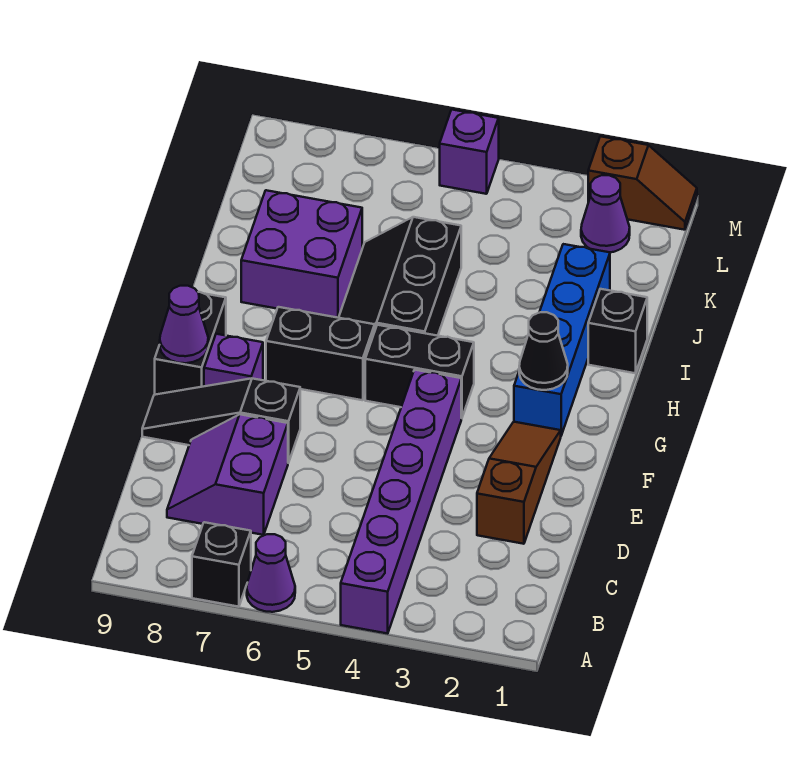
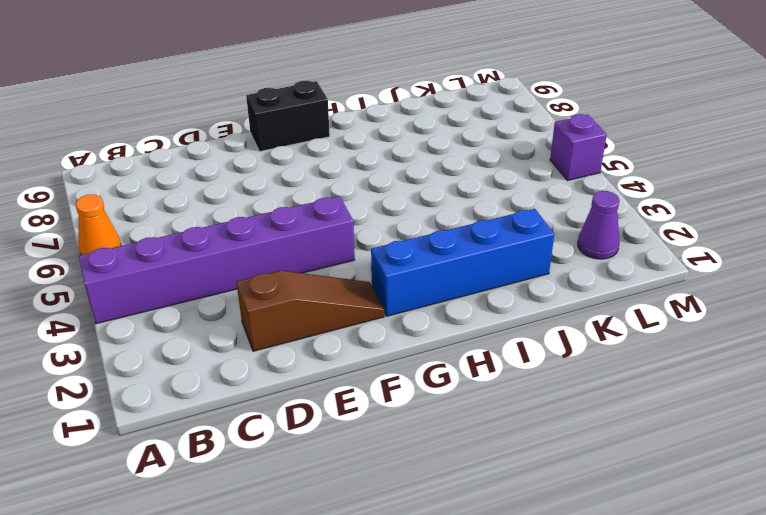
orange 1x1 cone [76,194,121,255] -> purple 1x1 cone [247,534,295,612]
none -> black 1x1 brick [192,522,251,607]
none -> purple 2x2 slope [167,414,288,535]
none -> black 1x3 slope [142,378,300,463]

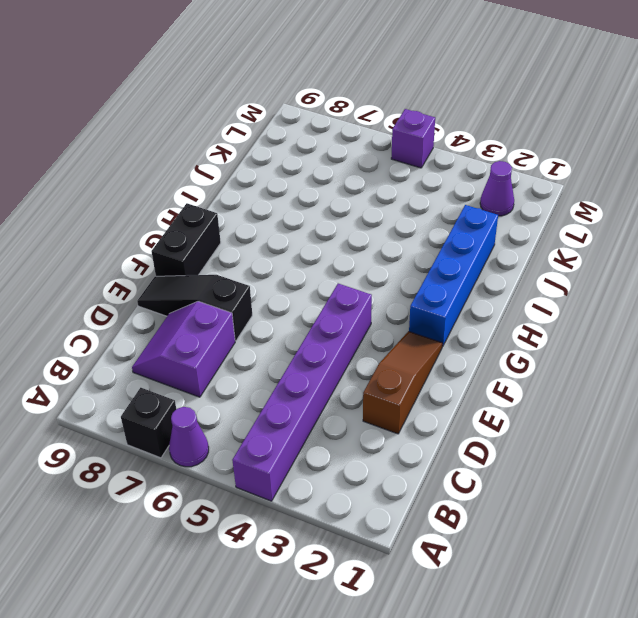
none -> purple 1x1 brick [204,334,263,386]
none -> black 1x2 brick [365,325,474,418]
none -> black 1x2 brick [266,307,375,400]

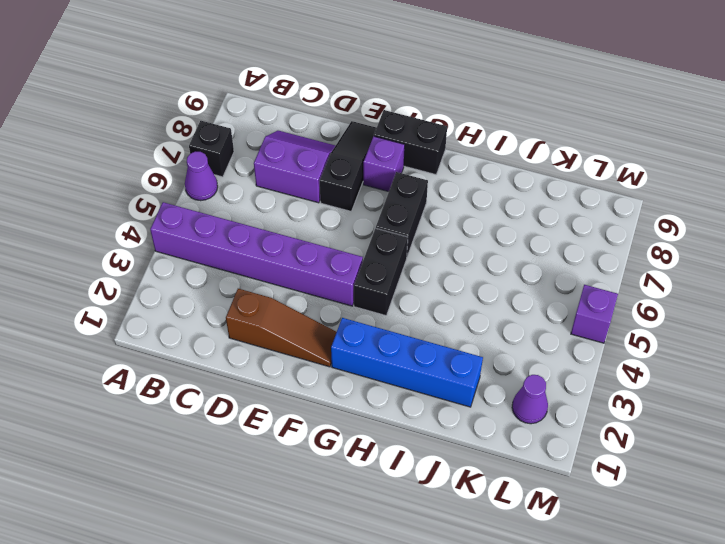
none -> black 2x3 slope [339,217,461,336]
none -> black 1x1 brick [588,289,647,373]
none -> purple 2x2 brick [241,190,362,318]

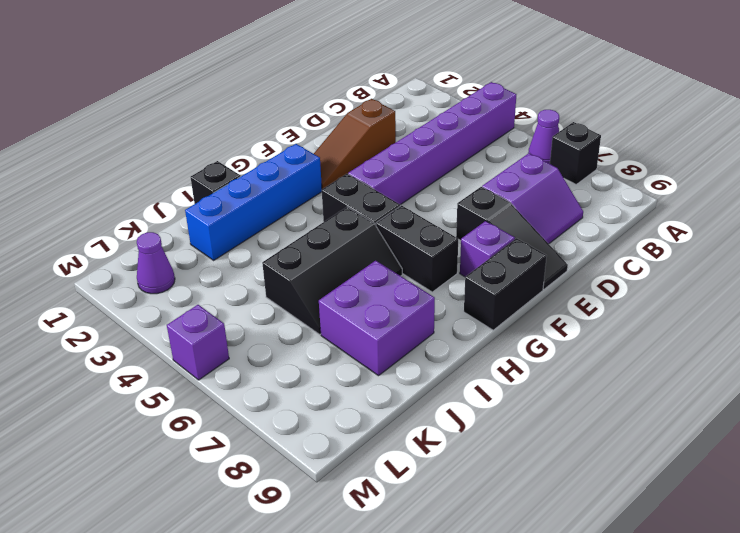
none -> brown 1x2 slope [588,136,697,230]
none -> purple 1x1 cone [160,286,208,363]
none -> black 1x1 cone [519,312,568,390]

